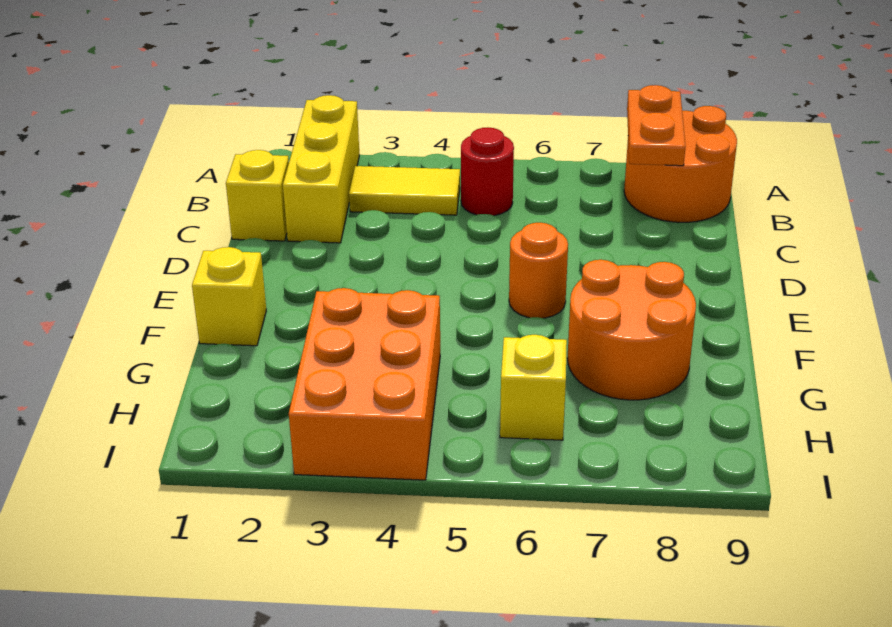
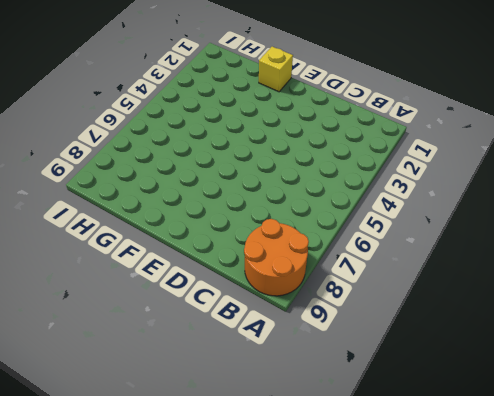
none -> yellow 1x3 brick [283,95,359,243]
none -> yellow 1x2 tile [349,166,460,215]

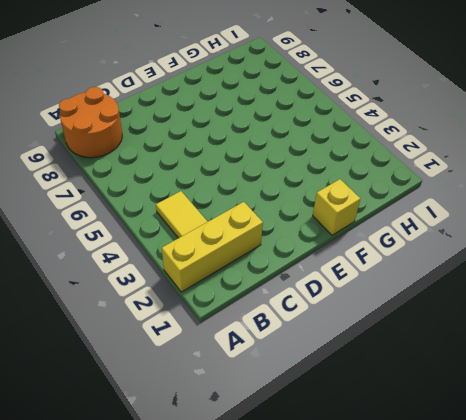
none -> red 1x1 round brick [461,127,514,216]
none -> yellow 1x1 brick [226,150,289,241]

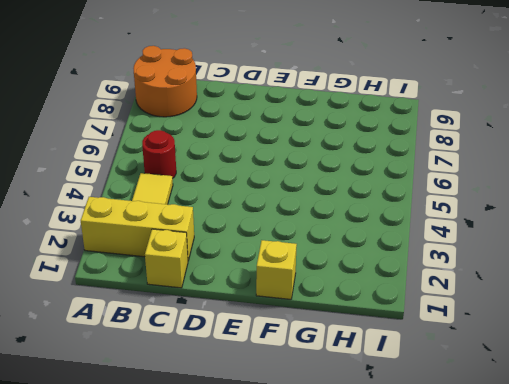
none -> orange 1x1 round brick [509,223,568,318]
none -> orange 2x2 round brick [567,260,696,400]

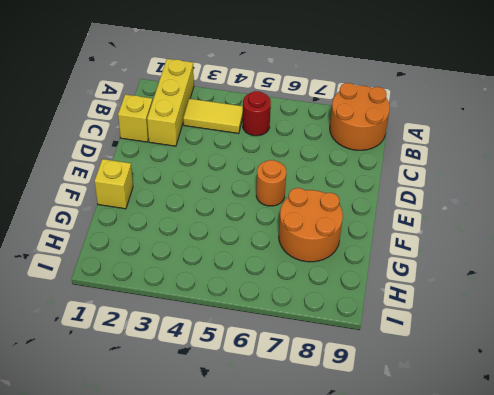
none -> orange 2x3 brick [289,288,440,480]
none -> yellow 1x1 brick [500,335,567,440]

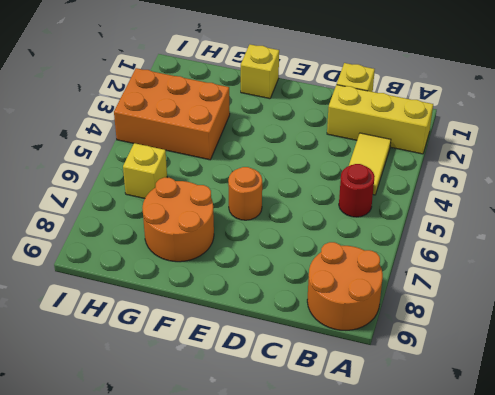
none -> orange 1x2 plate [627,85,685,166]

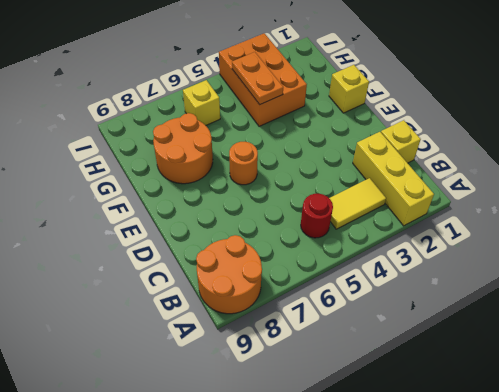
orange 1x2 plate [232,52,283,105] -> orange 1x2 plate moved to [627,85,685,166]

